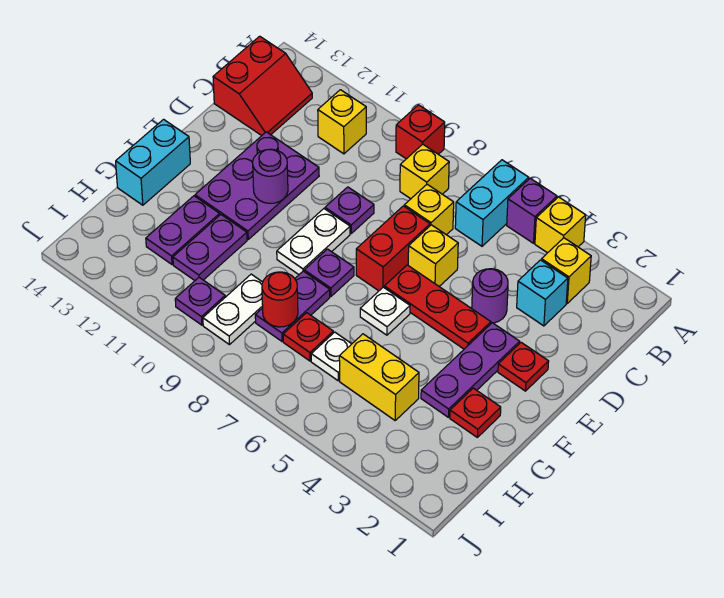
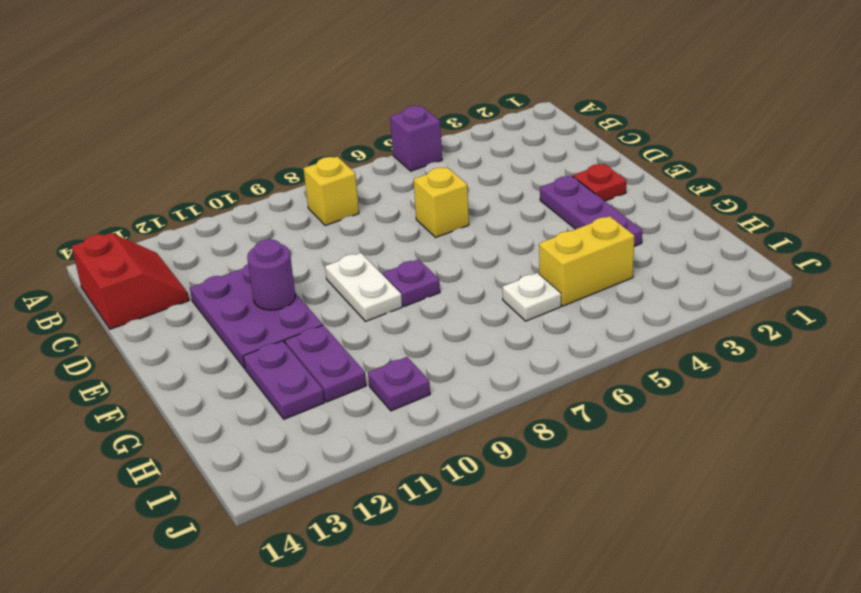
none -> yellow 1x1 brick [535,197,586,253]
none -> cyan 1x2 brick [455,160,529,246]
none -> red 1x1 brick [396,105,445,159]
none -> yellow 1x1 brick [541,238,591,303]

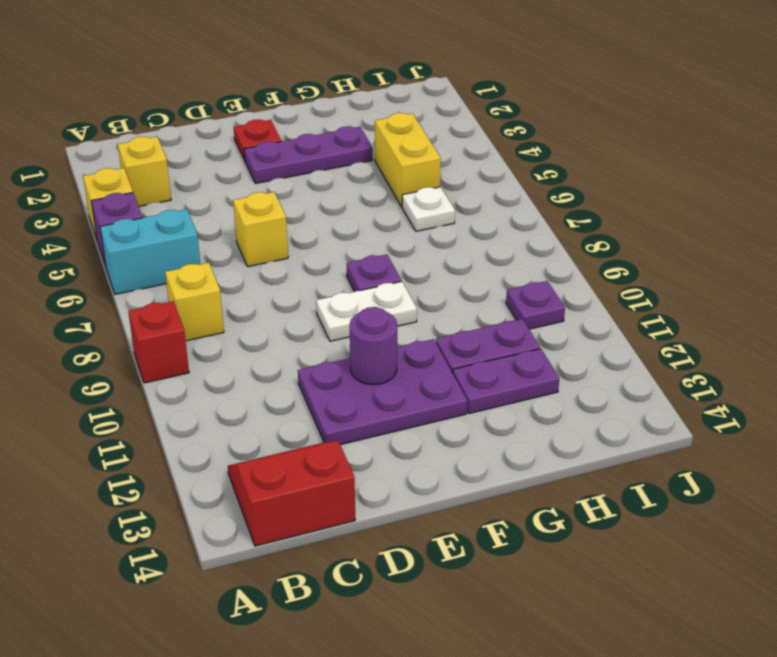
none -> yellow 1x1 brick [318,90,366,154]
none -> cyan 1x1 brick [517,260,568,326]
none -> yellow 1x1 brick [404,184,454,235]
none -> purple 1x1 round brick [472,269,508,323]

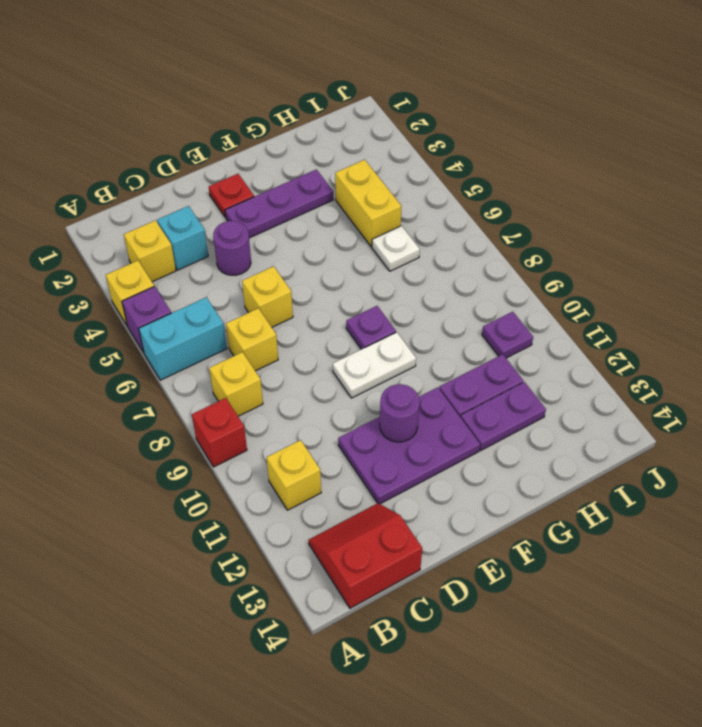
none -> red 1x2 brick [356,206,430,291]
none -> purple 1x1 plate [325,187,374,233]
none -> red 1x3 plate [384,265,491,349]
none -> white 1x1 plate [360,287,410,335]

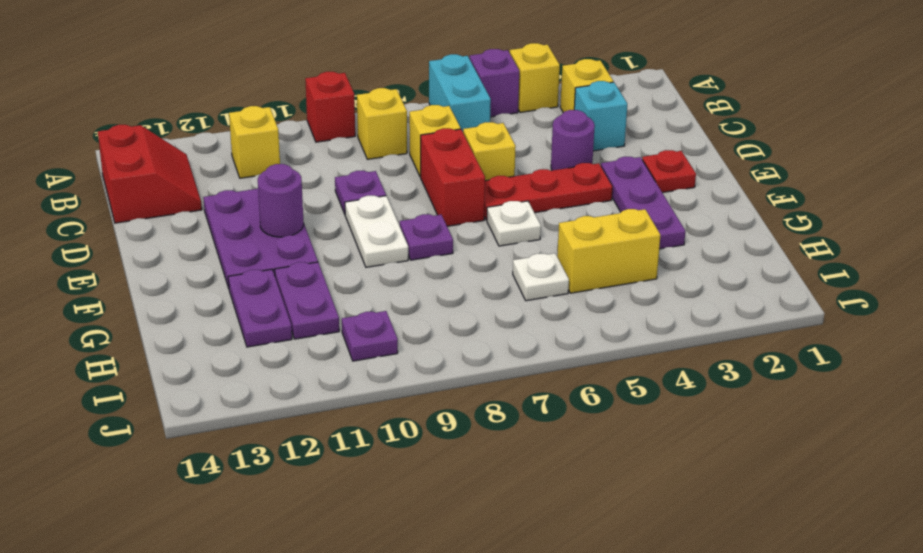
none -> cyan 1x2 brick [116,119,190,205]
none -> red 1x1 plate [450,388,501,437]
none -> purple 1x2 plate [255,271,330,341]
none -> red 1x1 plate [283,313,333,361]

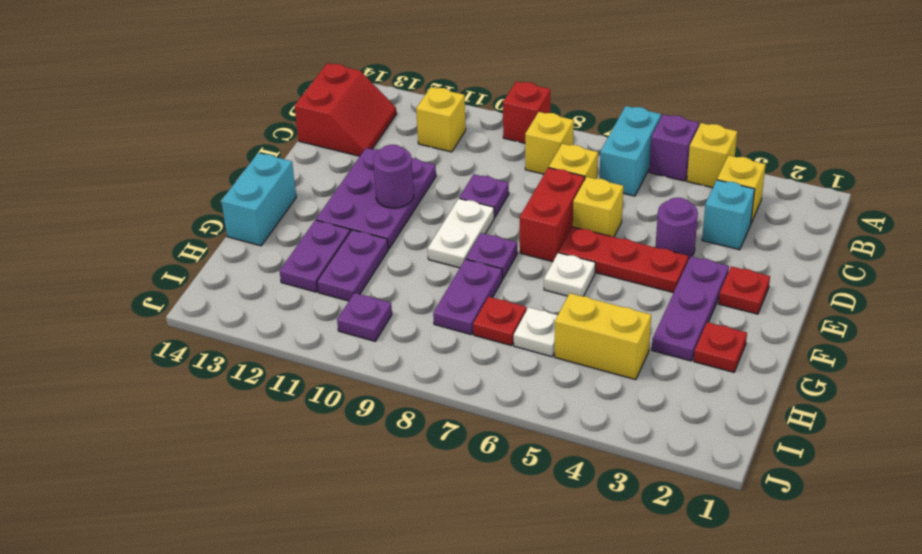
none -> white 1x2 plate [203,274,263,345]
none -> red 1x1 round brick [262,272,298,327]

